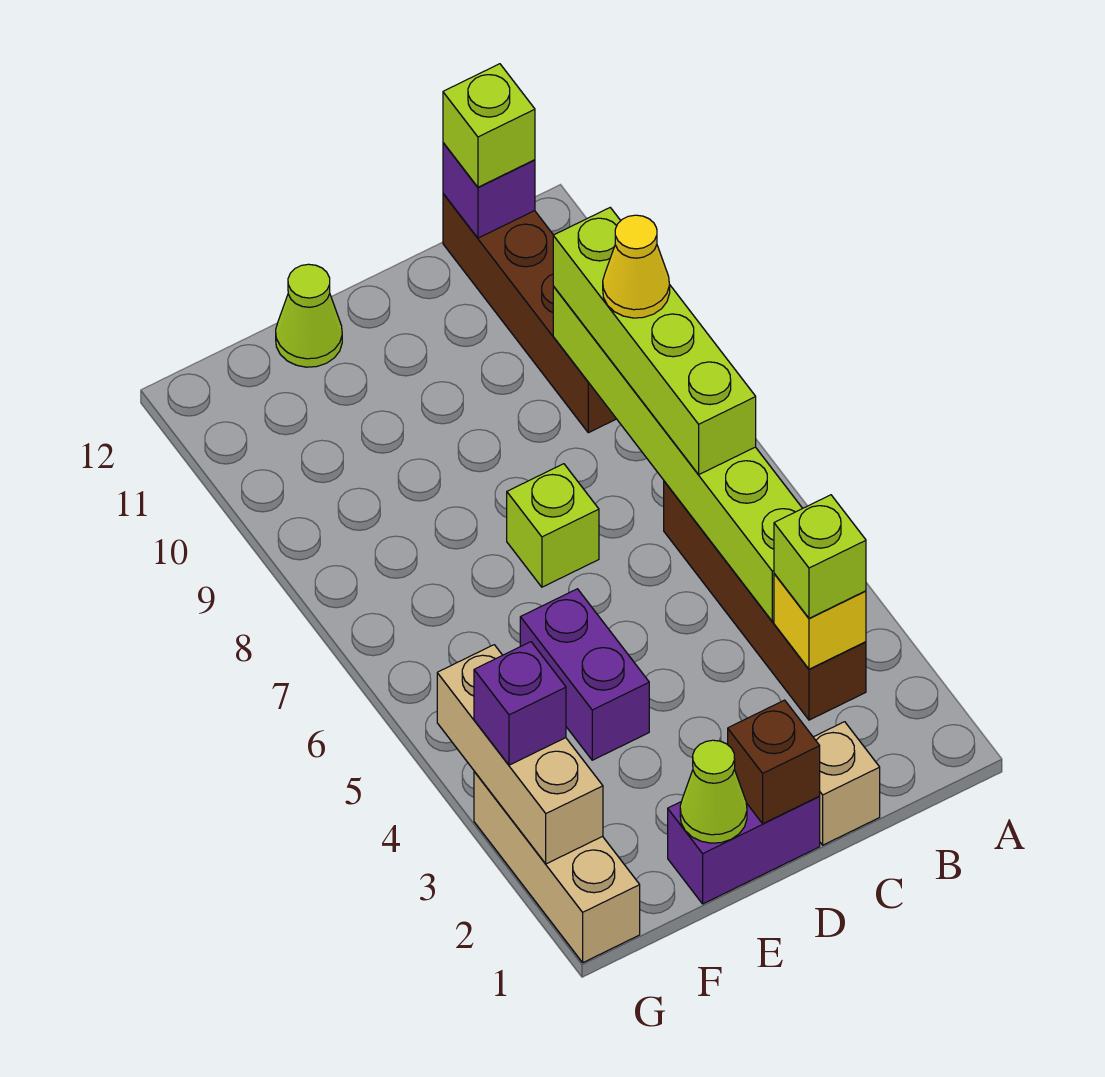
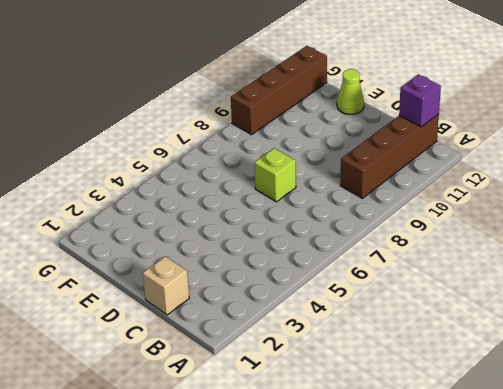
brown 1x4 brick [231,46,327,135] -> brown 1x4 brick moved to [664,481,866,720]
none -> purple 1x2 brick [668,797,820,904]
none -> purple 1x2 brick [520,589,649,760]
none -> tan 1x3 brick [474,771,640,962]

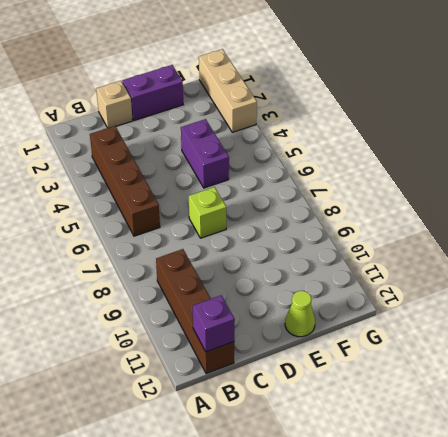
none -> yellow 1x1 brick [774,574,866,669]
none -> lime 1x6 brick [553,286,802,621]
none -> brown 1x1 brick [728,700,820,824]

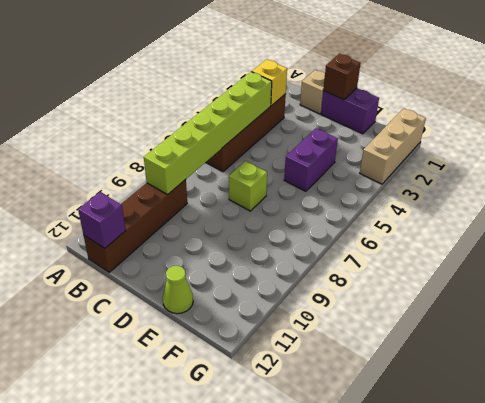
none -> lime 1x1 cone [680,740,747,843]
none -> tan 1x3 brick [437,645,603,864]
none -> lime 1x1 brick [774,495,866,618]

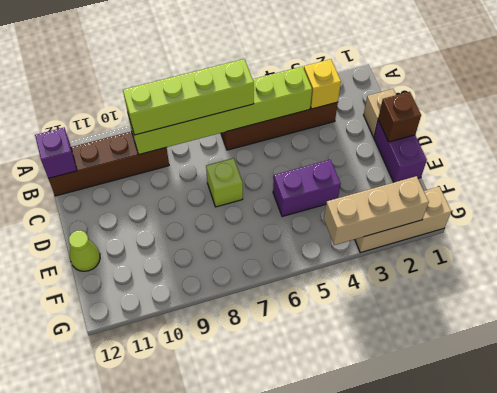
none -> lime 1x1 cone [680,740,747,843]
none -> lime 1x1 brick [774,495,866,618]
none -> lime 1x1 brick [443,64,535,187]

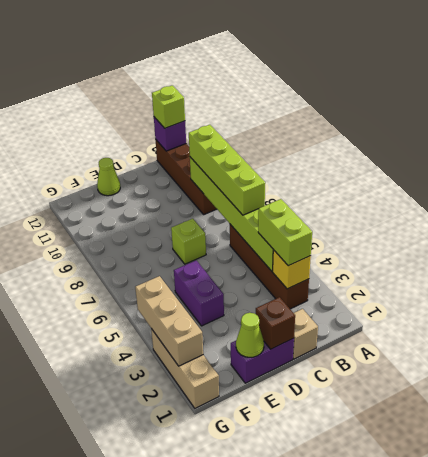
lime 1x2 brick [258,199,312,266] -> lime 1x1 brick [774,495,866,618]
none -> purple 1x1 brick [474,642,566,765]
none -> yellow 1x1 cone [603,215,670,318]

